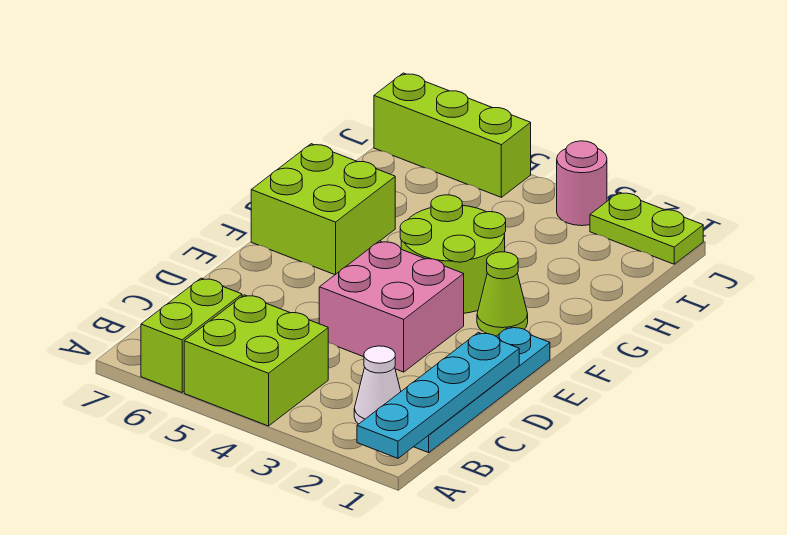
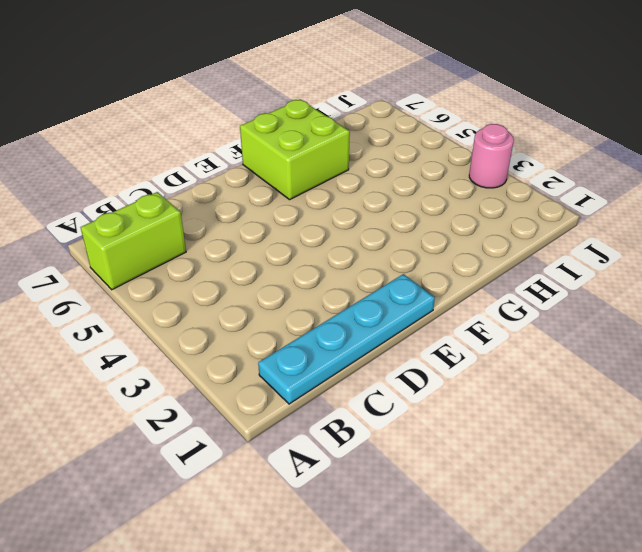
none -> lime 2x2 brick [184,295,328,426]
none -> white 1x1 cone [354,346,401,424]
none -> pink 2x2 brick [319,241,464,372]

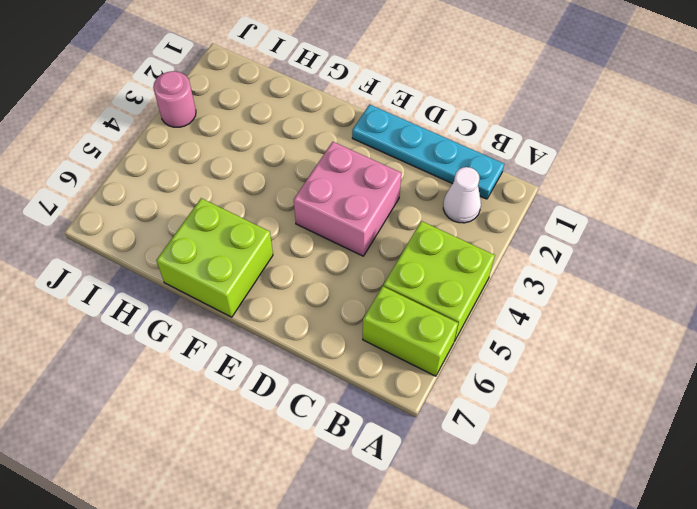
none -> lime 1x1 cone [477,252,528,336]
none -> lime 2x2 round brick [400,195,506,313]
none -> lime 1x2 plate [590,192,703,264]

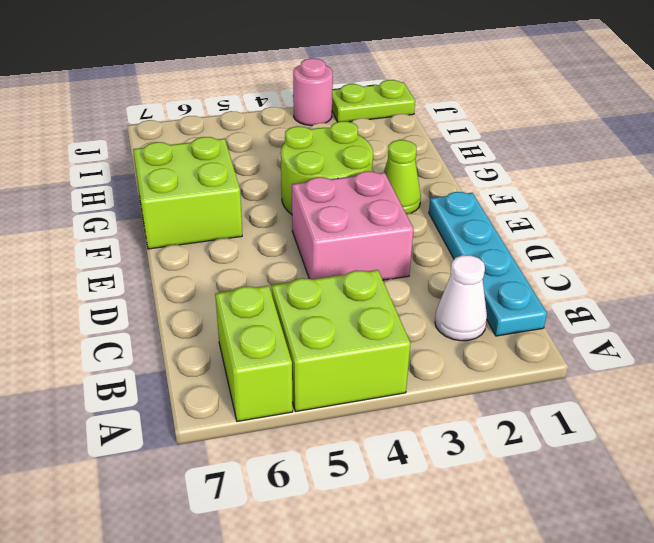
none -> lime 1x3 brick [374,73,531,197]
none -> cyan 1x4 plate [357,332,519,458]

